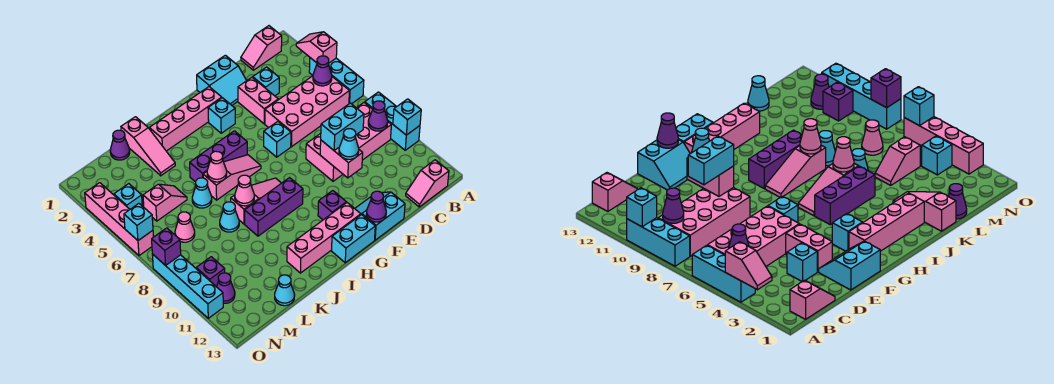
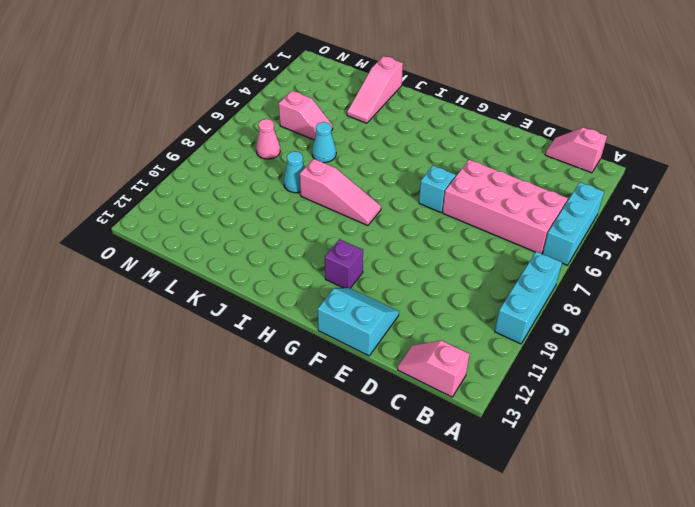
none -> pink 2x4 brick [306,103,391,181]
none -> cyan 1x1 brick [253,67,279,96]
none -> cyan 2x2 slope [197,55,247,105]
none -> pink 1x2 brick [238,77,278,124]

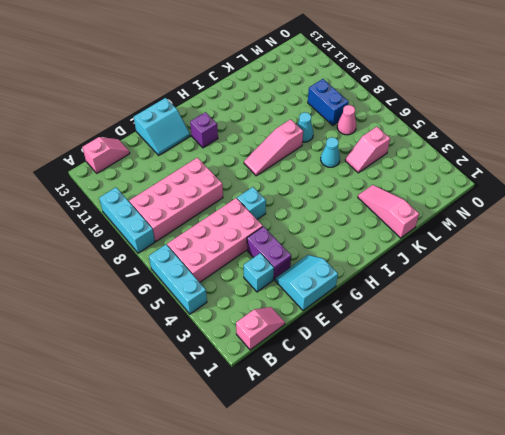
purple 1x2 brick [247,227,291,280] -> pink 1x2 brick [238,77,278,124]
blue 1x2 brick [308,79,349,125] -> none
none -> pink 1x4 brick [149,87,222,151]
none -> cyan 1x1 brick [208,98,235,133]
none -> pink 1x4 brick [287,203,361,273]
none -> cyan 1x2 brick [332,215,375,263]

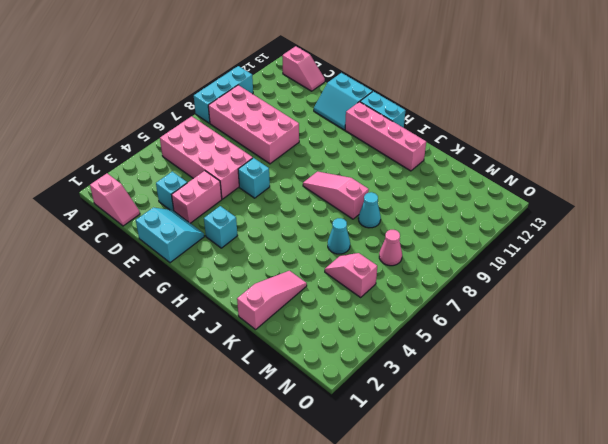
none -> cyan 1x3 brick [309,58,364,104]
none -> pink 1x4 brick [149,87,222,151]
none -> purple 1x1 brick [318,191,346,220]
none -> purple 1x3 brick [190,131,247,182]

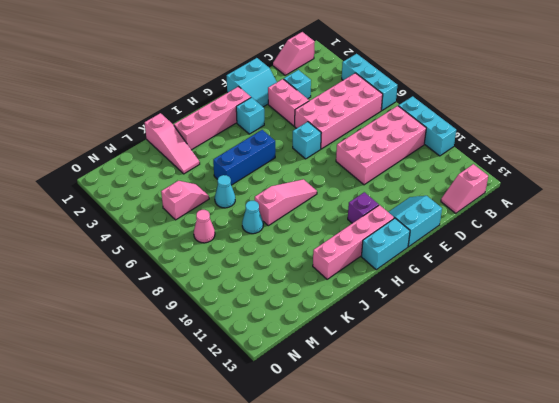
blue 1x3 brick [213,130,275,185] -> purple 1x3 brick [190,131,247,182]
none -> pink 1x3 slope [203,155,261,200]
none -> purple 1x3 brick [245,178,303,236]
none -> purple 1x1 cone [110,130,130,160]
none -> cyan 1x1 cone [275,275,295,306]

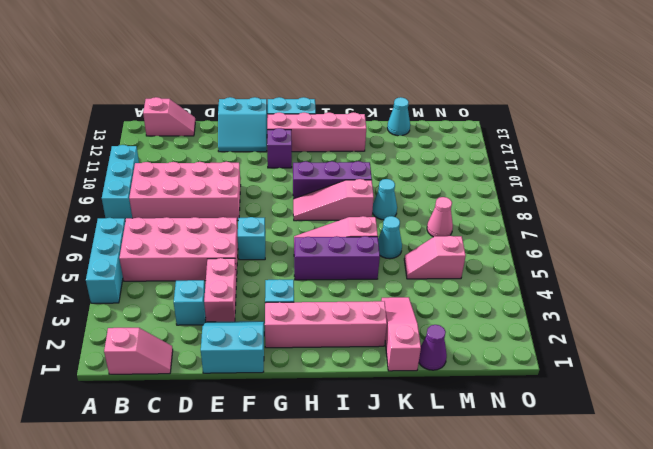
none -> cyan 1x1 brick [114,184,142,209]
none -> purple 1x1 brick [196,257,225,287]
none -> purple 1x1 cone [217,273,235,303]
none -> pink 1x4 brick [85,183,153,256]

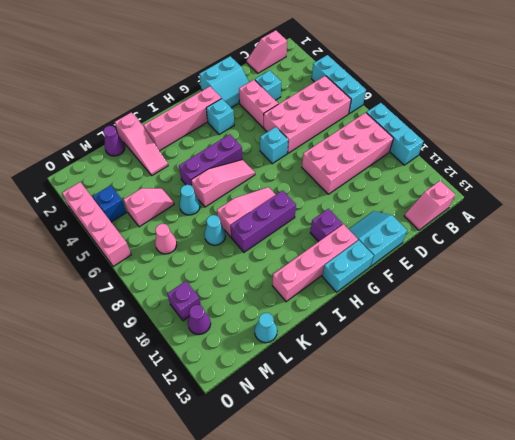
blue 1x1 brick [93,185,126,222] -> cyan 1x1 brick [114,184,142,209]
none -> cyan 1x4 brick [152,254,223,318]
none -> pink 1x2 slope [296,32,337,63]
none -> cyan 1x1 brick [393,99,421,135]
none -> purple 1x1 cone [313,56,332,86]

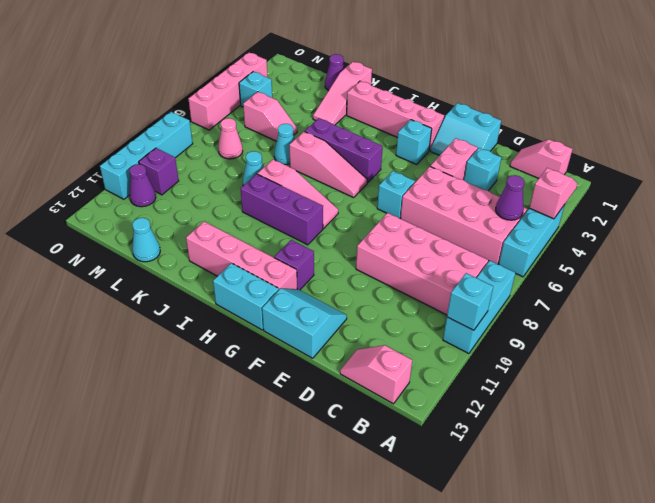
none -> purple 1x1 cone [368,101,388,131]
none -> pink 1x2 brick [320,140,363,178]
none -> purple 1x1 cone [366,191,386,222]
none -> pink 1x1 cone [207,151,227,182]

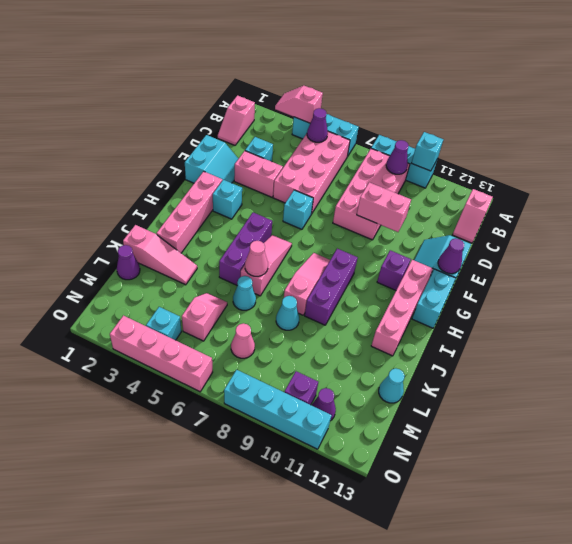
none -> pink 1x1 cone [235,175,254,206]
none -> cyan 1x1 brick [124,204,153,240]
none -> purple 1x1 brick [152,228,181,266]
none -> cyan 1x2 brick [321,103,364,150]

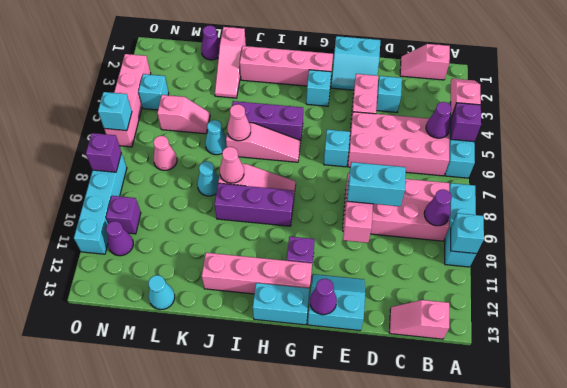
purple 1x1 brick [451,103,481,142] -> none
none -> cyan 1x1 cone [339,129,359,159]

